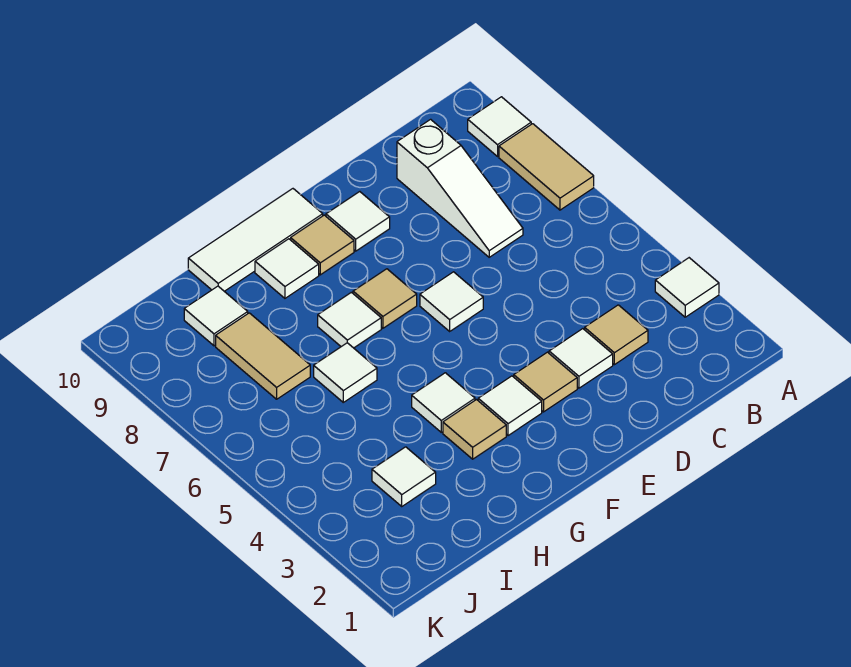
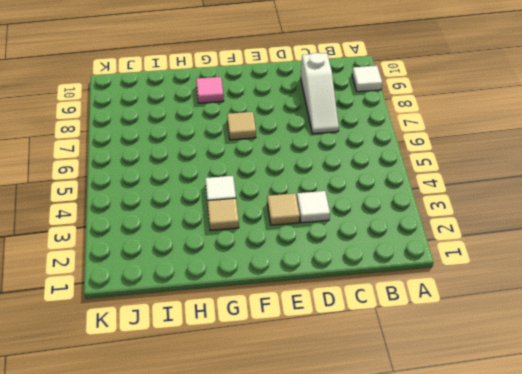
pink 1x1 tile [196,77,224,103] -> white 1x1 tile [255,239,319,298]
none -> white 1x1 tile [655,258,719,317]
none -> tan 1x2 tile [499,124,594,210]
none -> tan 1x1 tile [585,305,648,365]

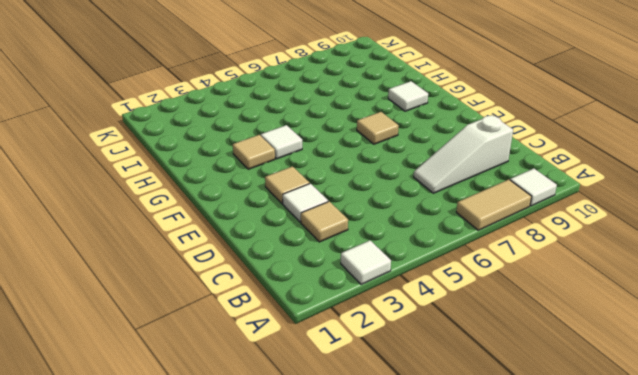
none -> white 1x1 tile [420,272,483,331]
none -> white 1x1 tile [326,192,390,251]
none -> white 1x1 tile [478,376,542,436]

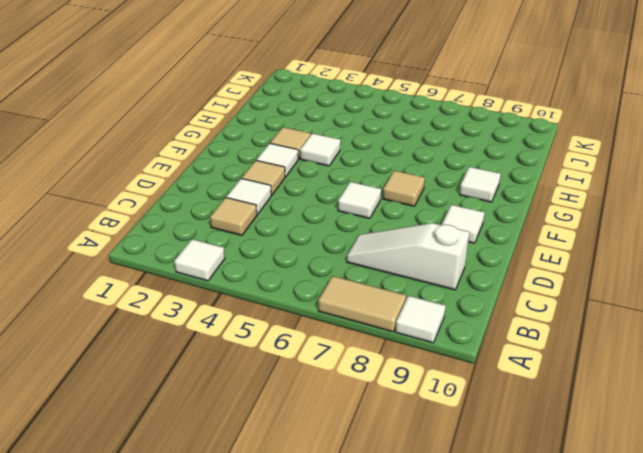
none -> tan 1x1 tile [291,215,354,275]
none -> white 1x3 tile [188,189,323,291]
none -> white 1x1 tile [318,292,381,348]

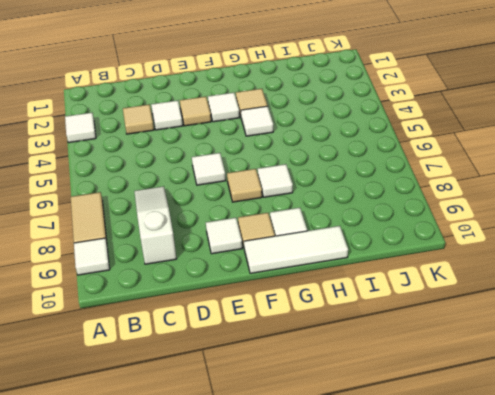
none -> white 1x1 tile [314,343,377,402]
none -> white 1x1 tile [372,447,436,506]
none -> tan 1x2 tile [216,313,310,399]

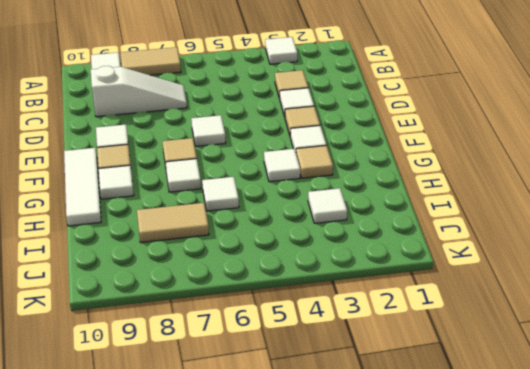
none -> white 1x1 tile [184,286,248,346]

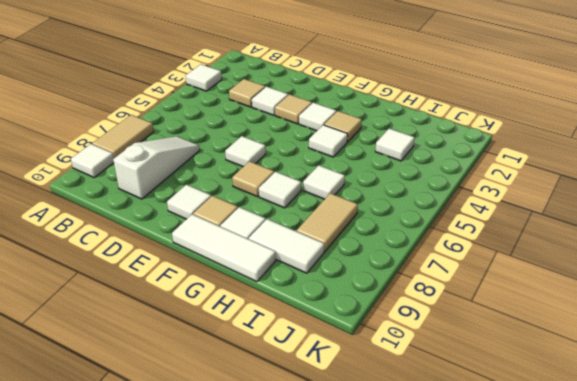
white 1x2 tile [249,219,324,273] -> white 1x1 tile [184,286,248,346]

